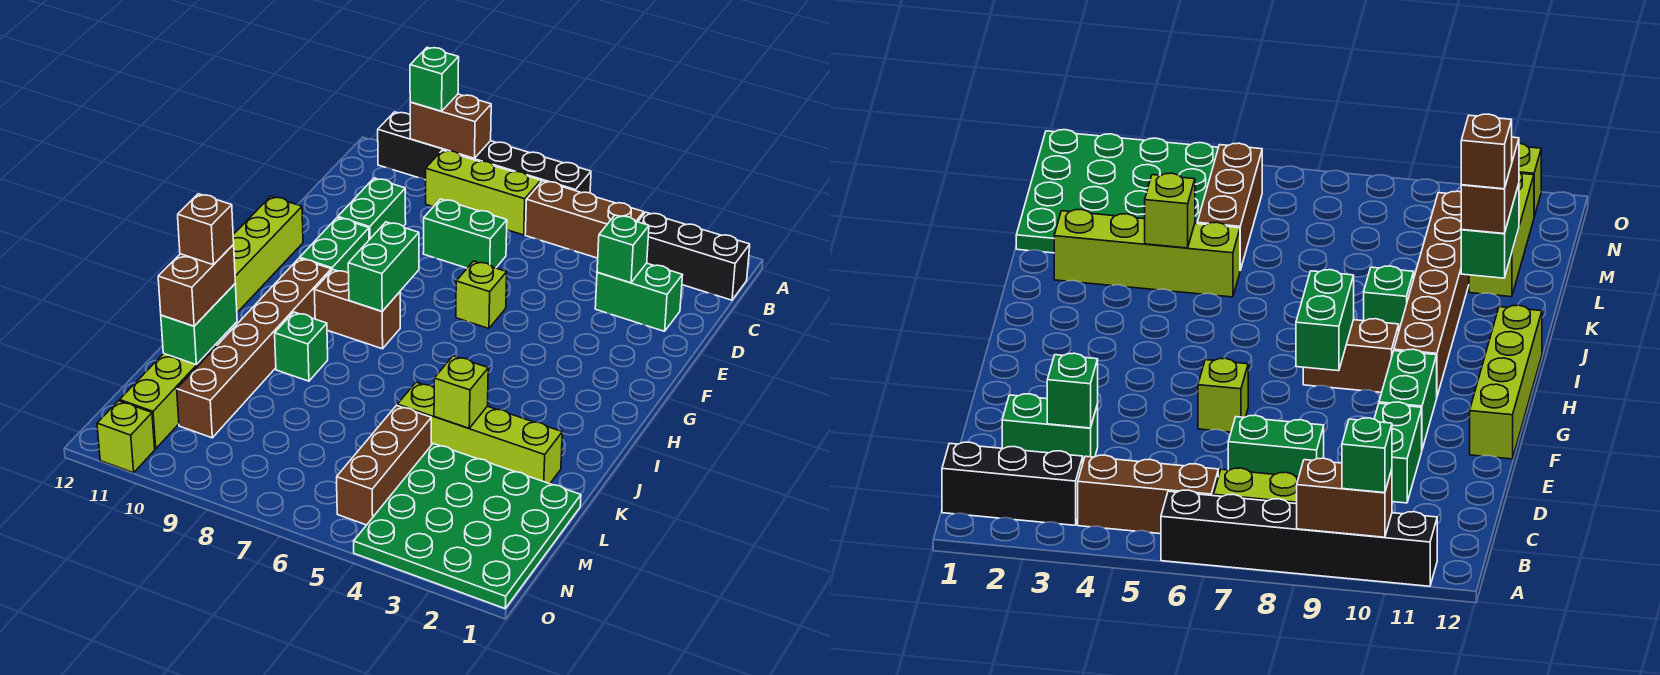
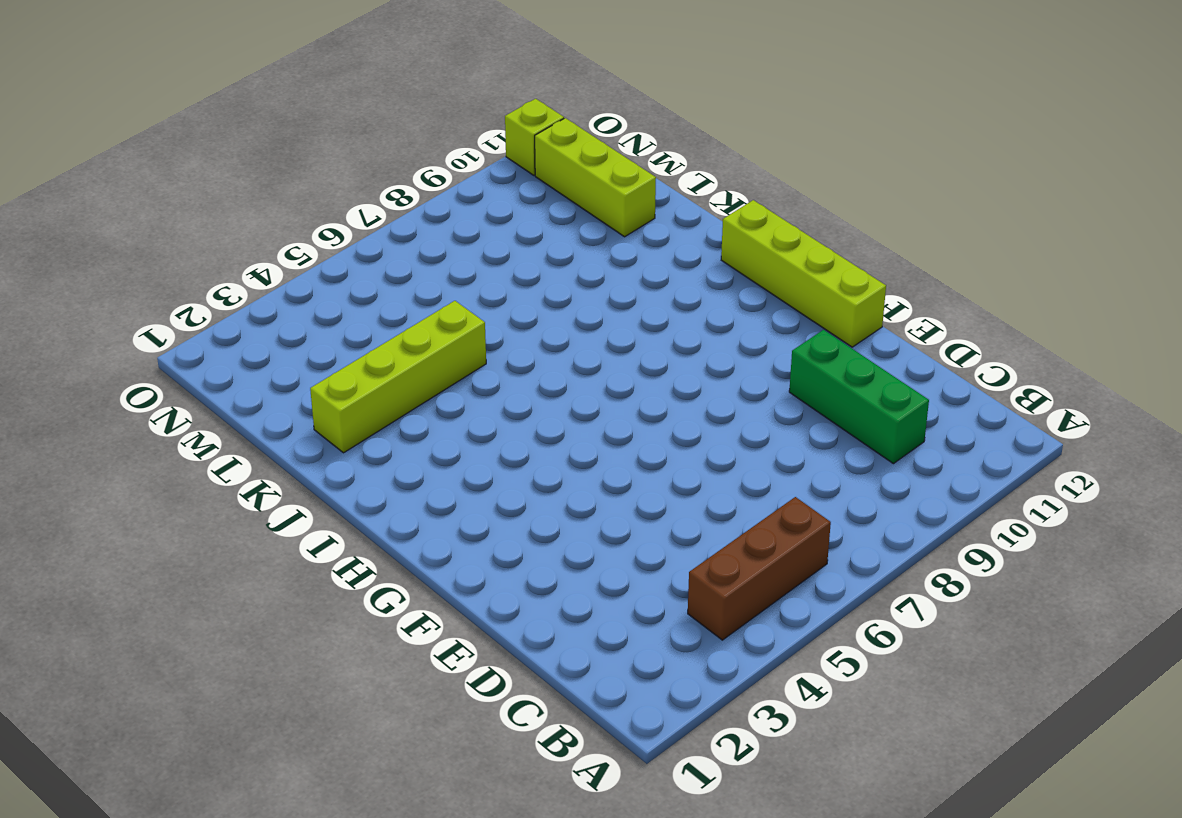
green 1x3 brick [789,330,929,464] -> green 1x2 brick [338,178,406,240]
none -> black 1x6 brick [378,112,591,193]
none -> black 1x3 brick [638,212,750,300]
none -> lime 1x3 brick [426,150,541,235]

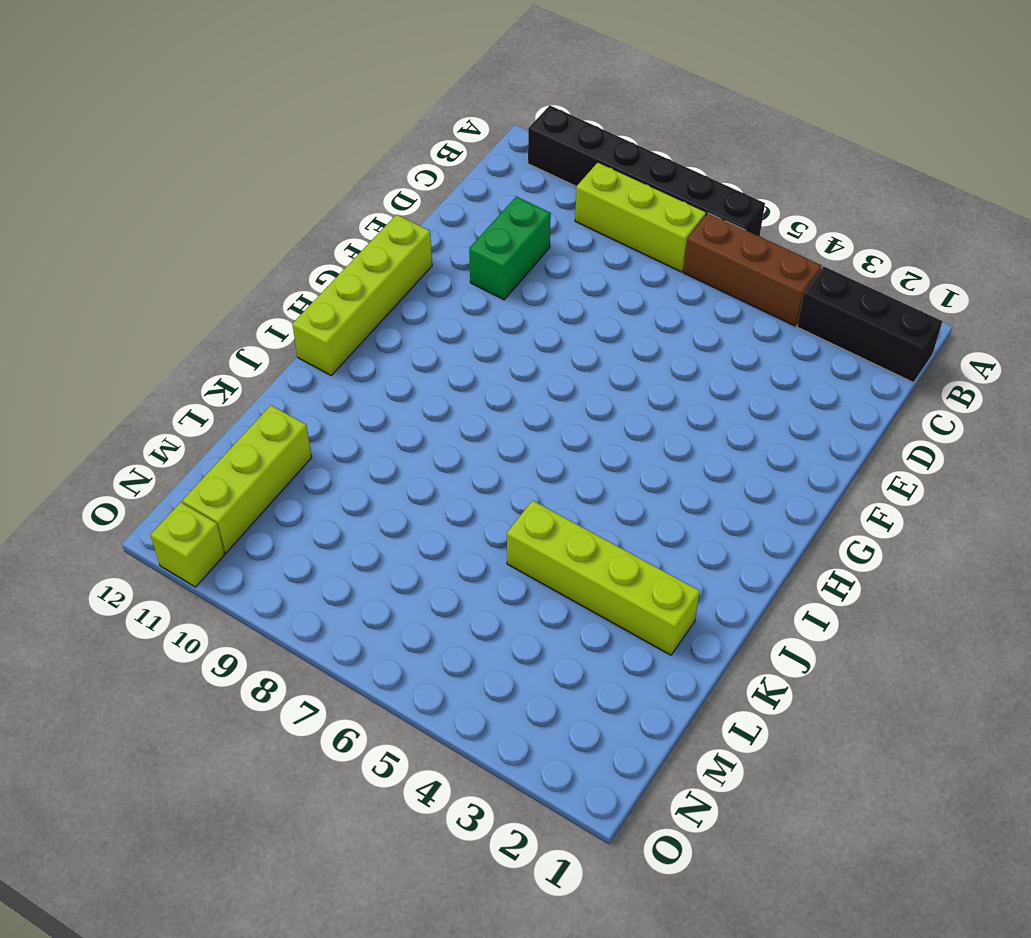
none -> green 1x2 brick [595,263,683,331]
none -> green 1x2 brick [423,199,507,268]
none -> lime 1x1 brick [456,261,507,329]

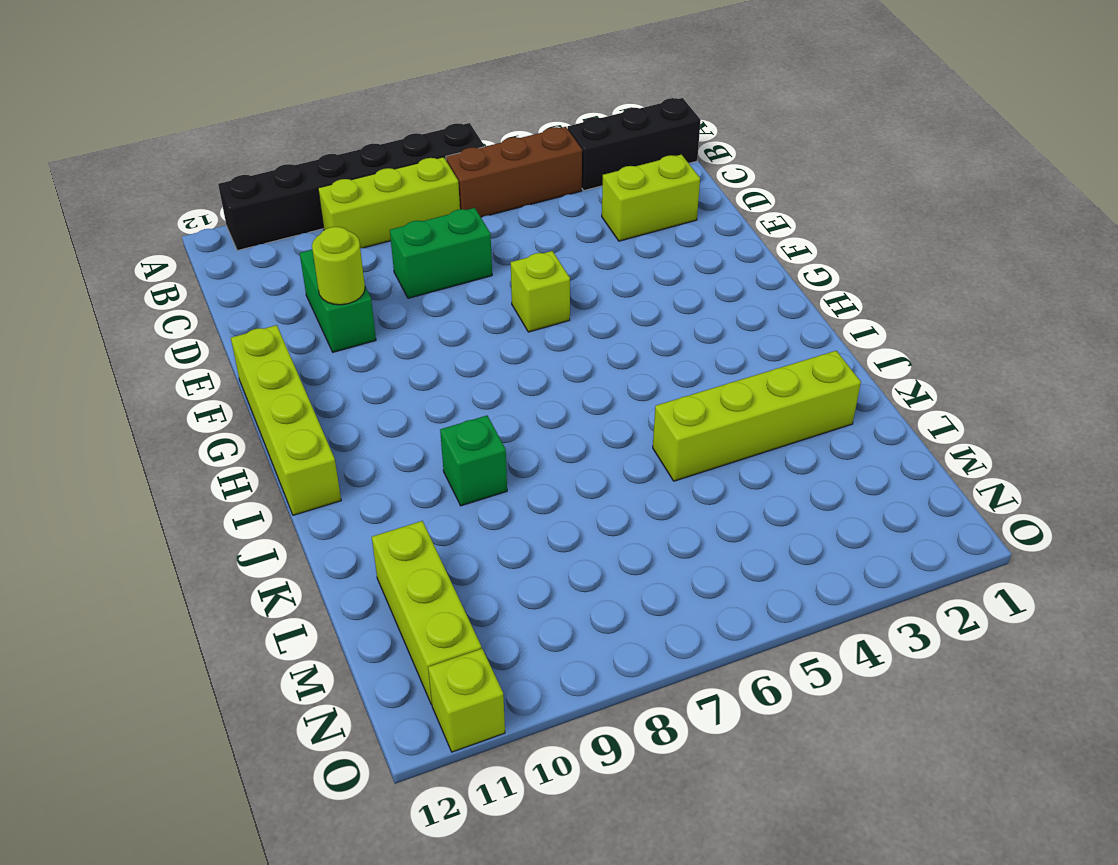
lime 1x2 brick [602,155,700,241] -> green 1x2 brick [595,263,683,331]
lime 1x1 round brick [312,227,365,305] -> none
none -> green 1x2 brick [300,218,369,273]
none -> brown 1x2 brick [314,270,400,349]
none -> brown 1x6 brick [177,258,331,438]

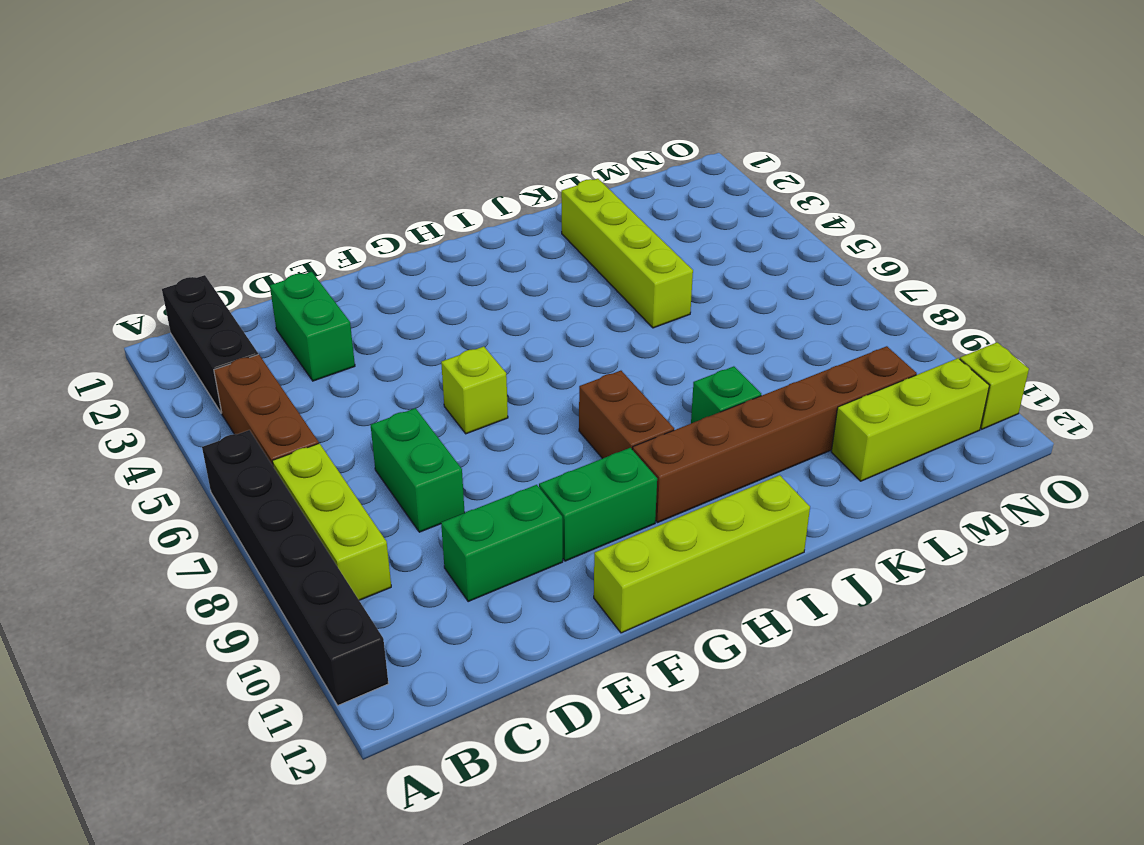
none -> green 4x4 plate [354,443,581,608]
none -> brown 1x3 brick [337,406,431,525]
none -> brown 1x2 brick [410,94,491,158]

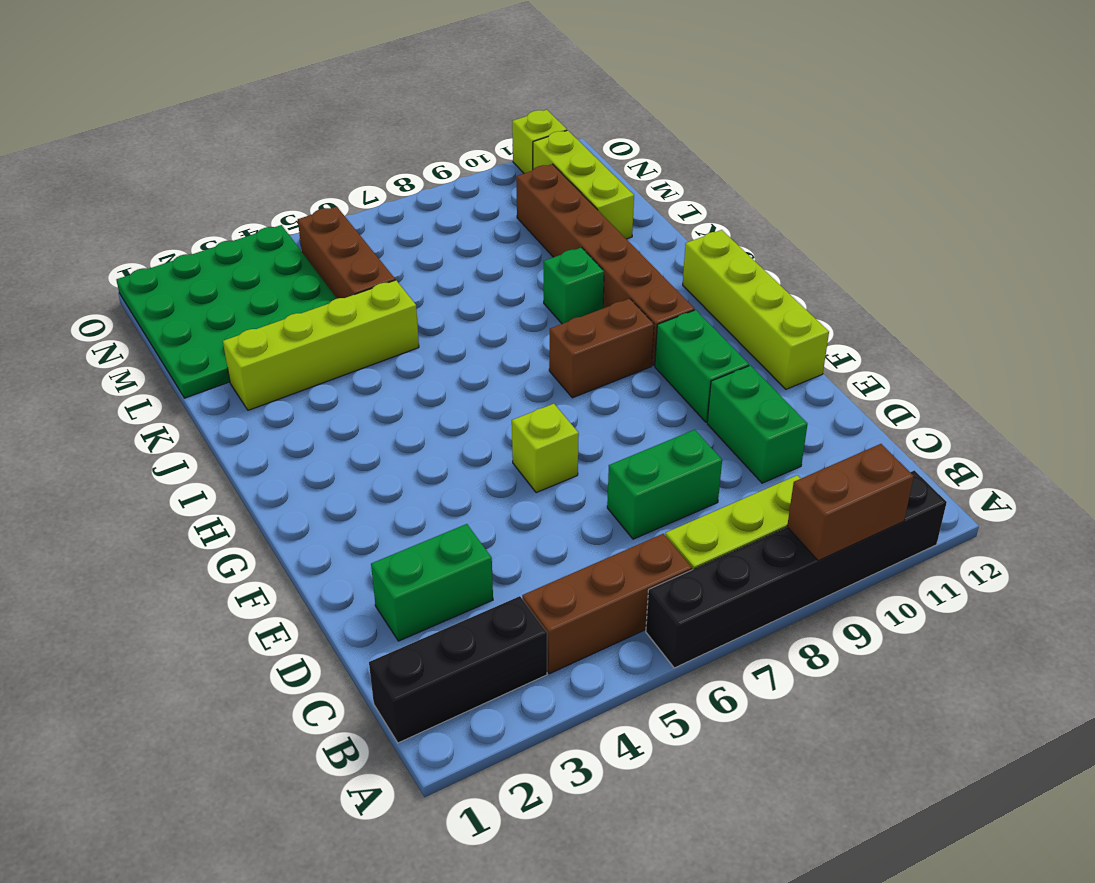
none -> green 1x1 brick [597,215,649,283]
none -> green 1x2 brick [348,222,419,311]
none -> lime 1x1 brick [434,356,488,428]

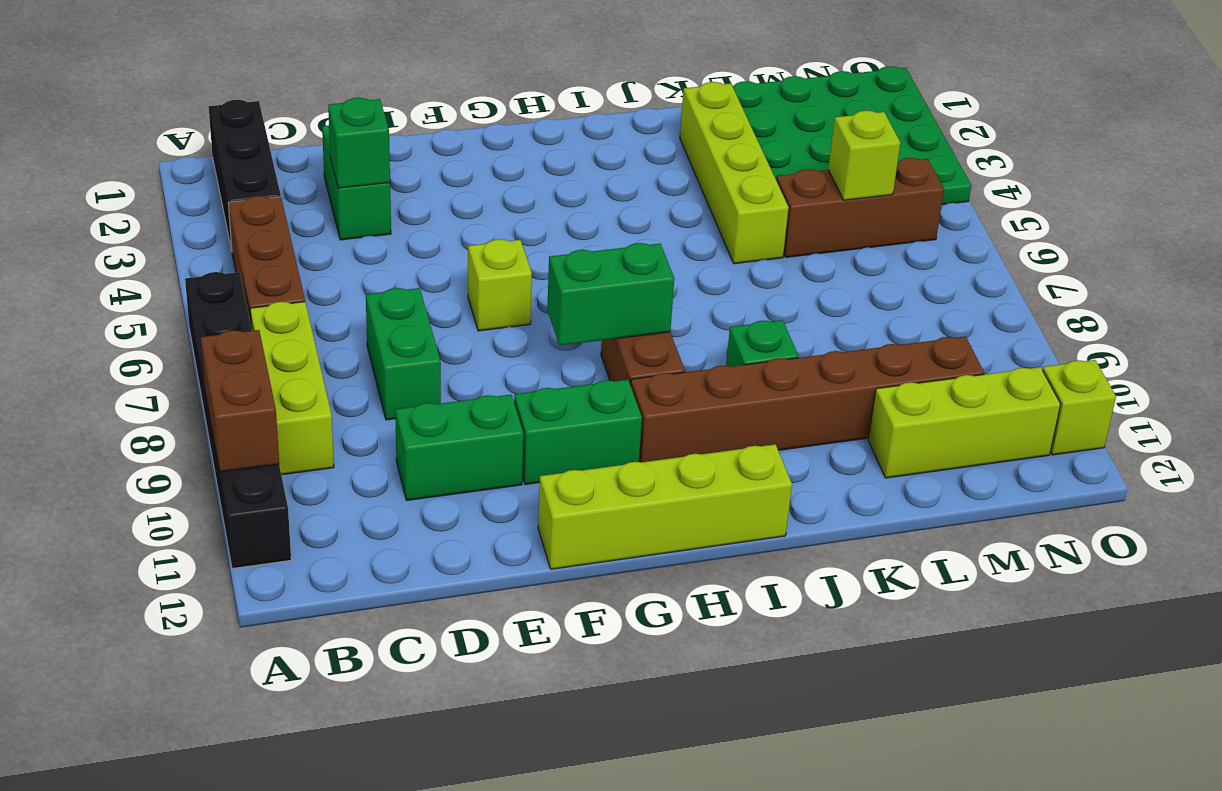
lime 1x1 brick [828,111,900,200] -> lime 1x1 brick moved to [434,356,488,428]
none -> green 1x2 brick [161,284,237,365]
none -> green 1x1 brick [410,47,459,111]
none -> brown 1x2 brick [158,245,235,326]

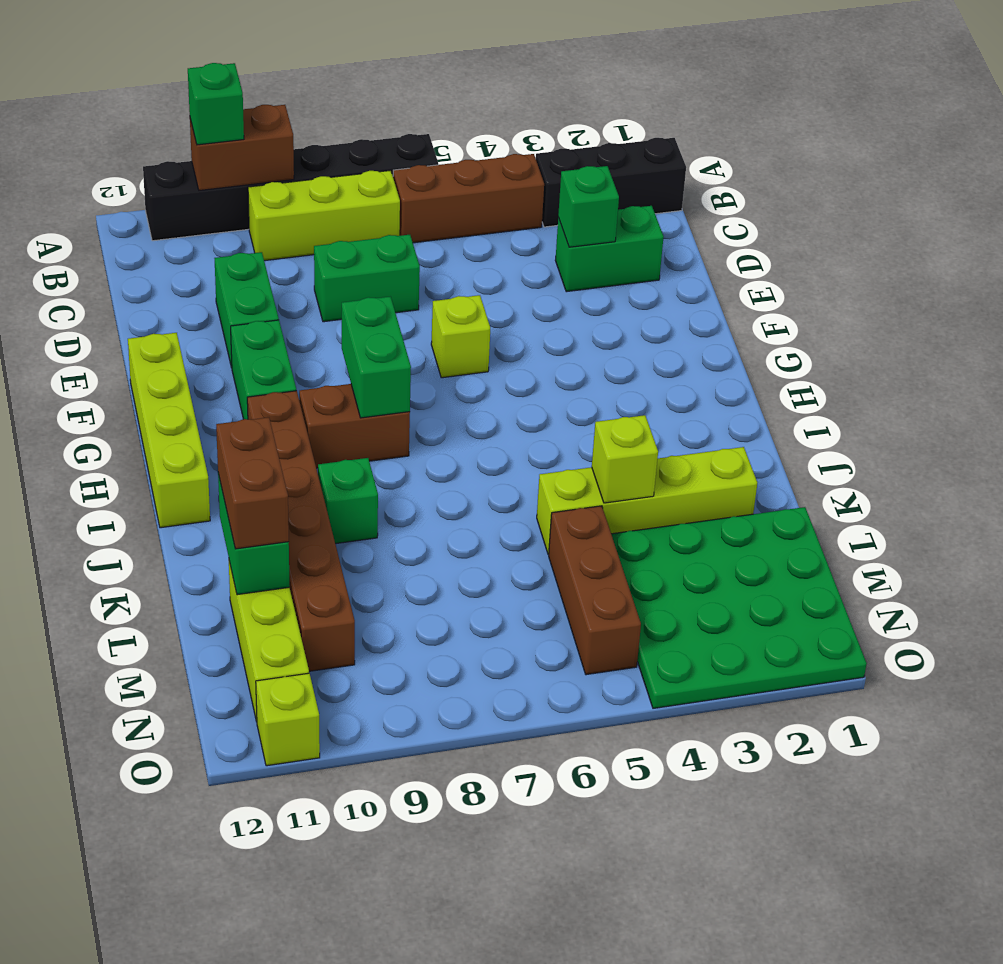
none -> brown 1x1 brick [178,194,234,264]

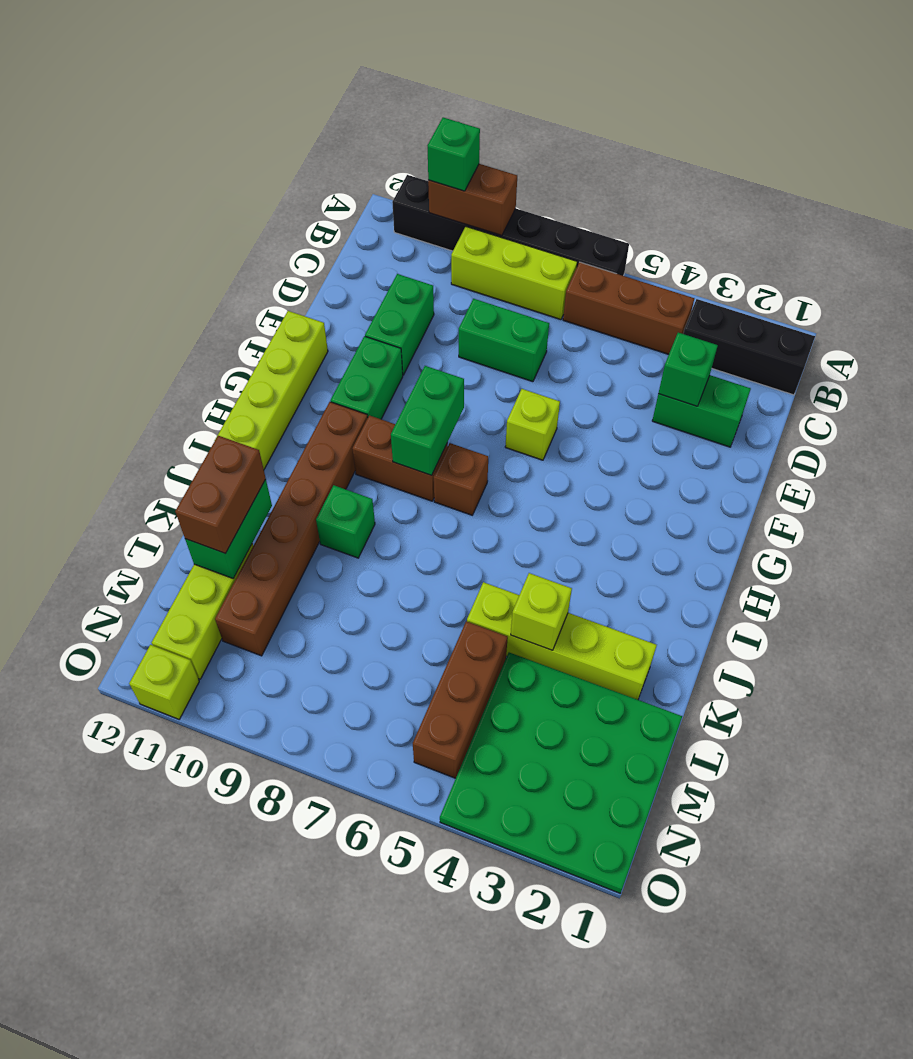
brown 1x1 brick [434,443,488,515] -> brown 1x1 brick moved to [178,194,234,264]

